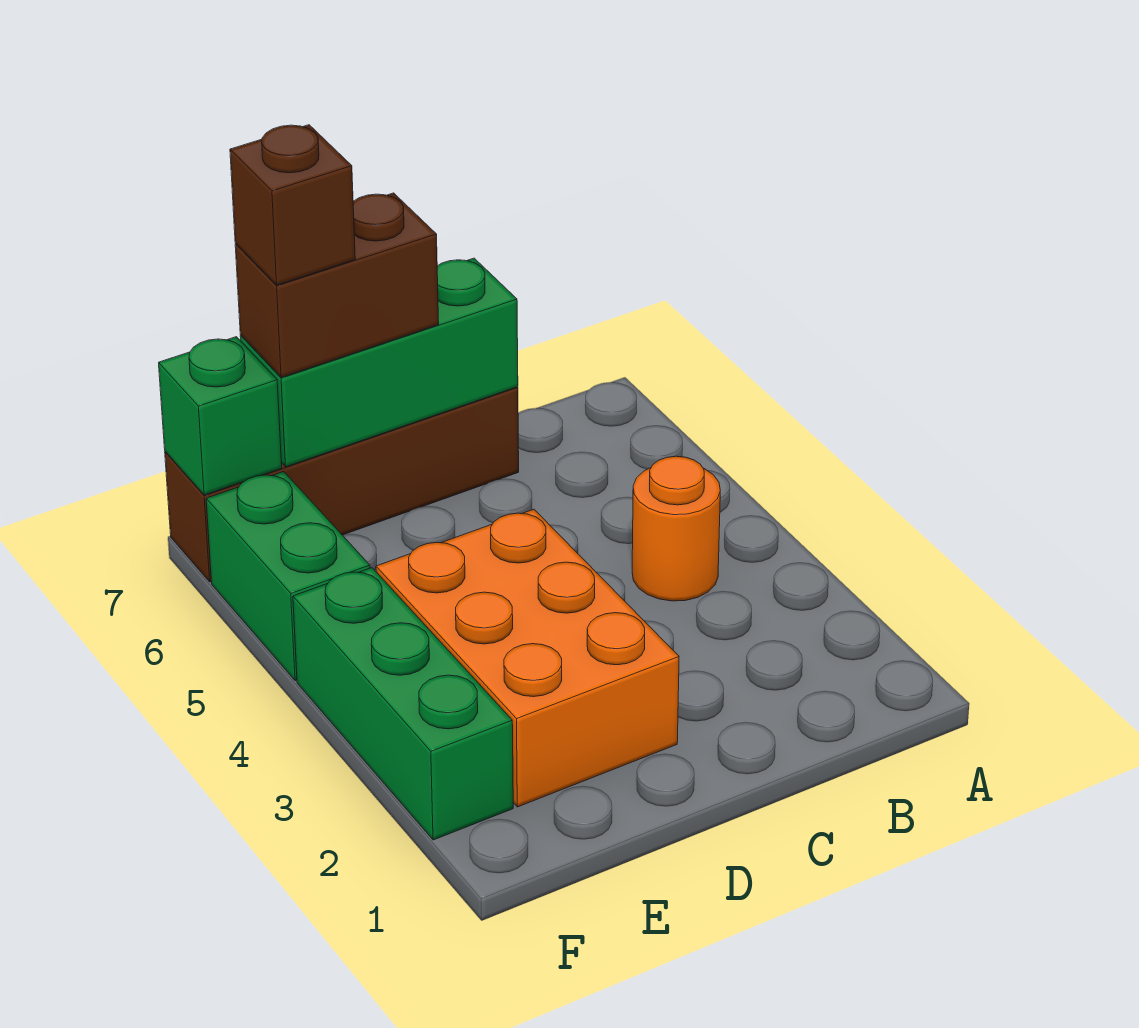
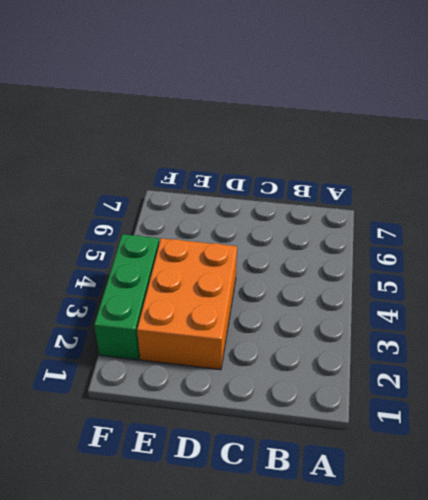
none -> orange 1x1 round brick [632,456,720,601]
none -> brown 1x4 brick [165,387,519,582]

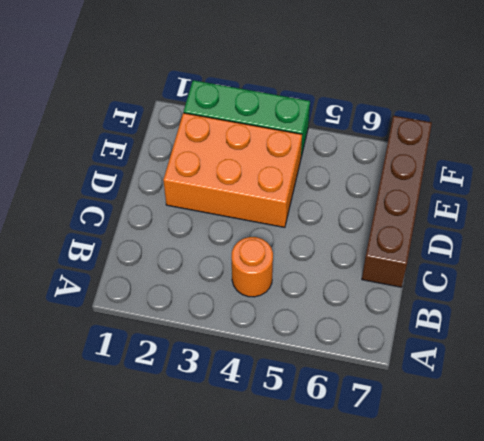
none -> green 1x2 brick [206,472,370,681]
none -> green 1x3 brick [240,258,518,467]

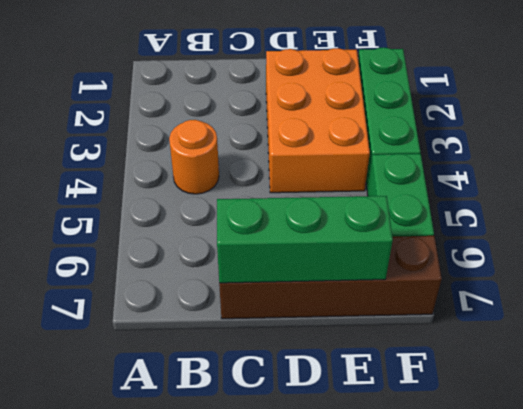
none -> green 1x1 brick [159,337,282,495]
none -> brown 1x2 brick [235,193,439,377]

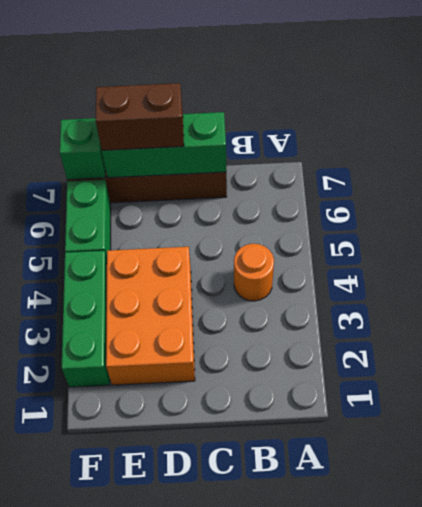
none -> brown 1x1 brick [230,125,355,285]

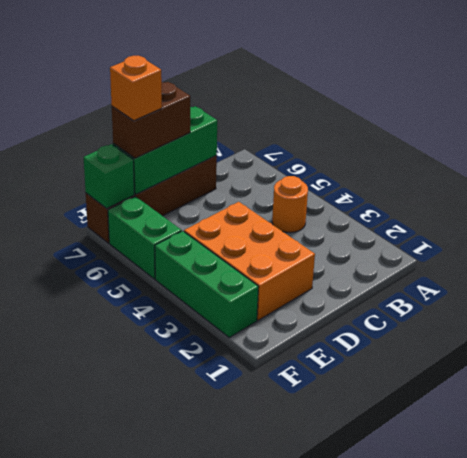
orange 1x1 brick [110,56,162,121] -> brown 1x1 brick [230,125,355,285]

